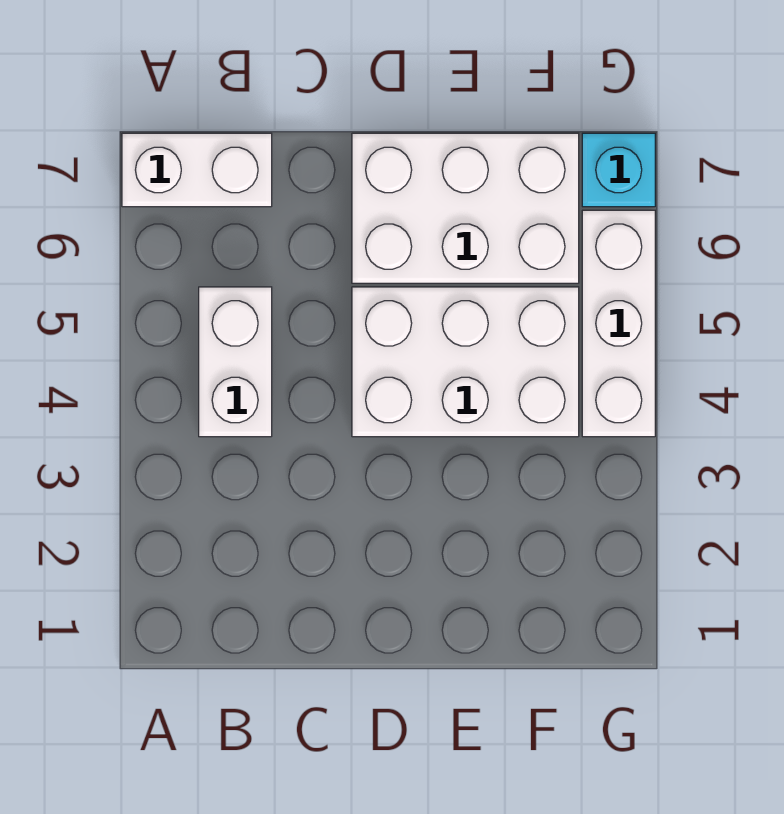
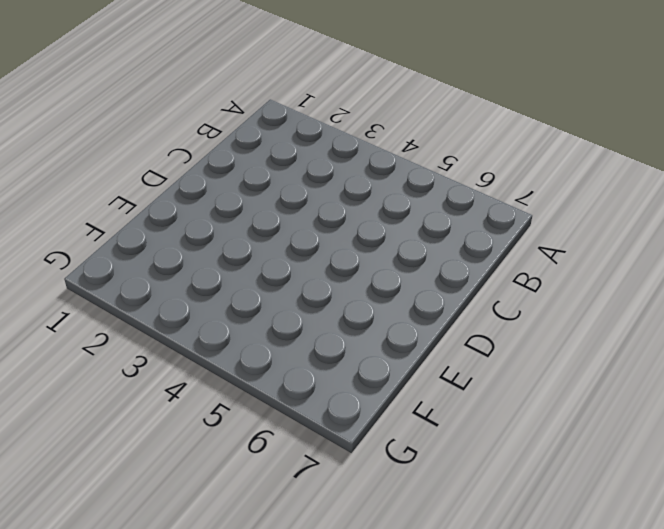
none -> white 1x2 brick [122,133,272,207]
none -> white 1x2 brick [199,287,272,437]

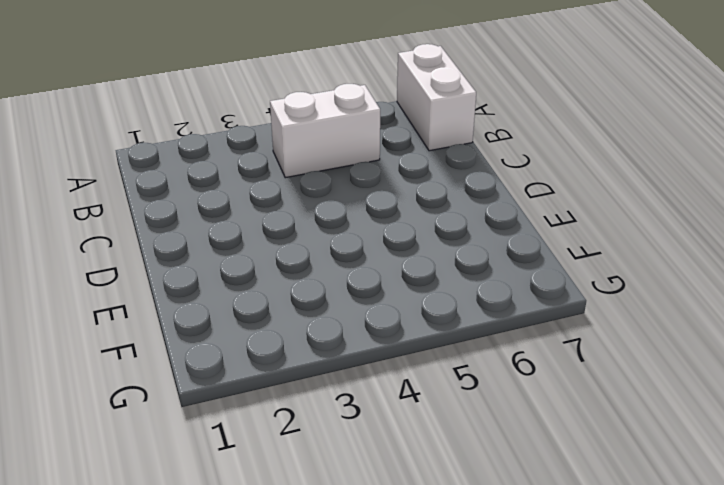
none -> white 2x3 brick [352,287,579,437]
none -> white 2x3 brick [352,133,579,283]

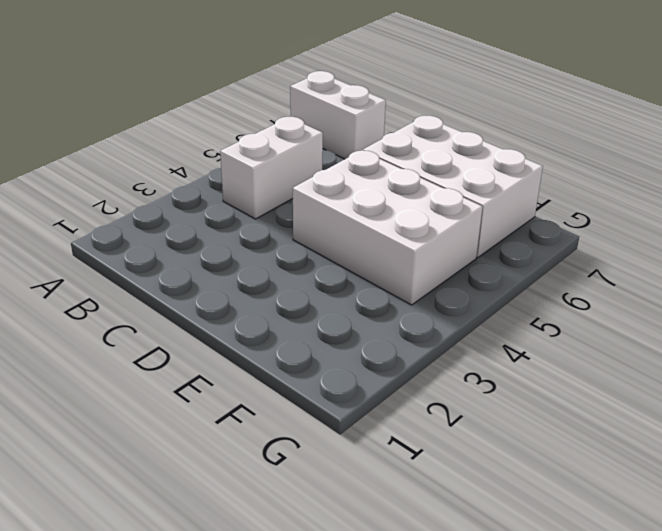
none -> white 1x3 brick [582,210,655,437]
none -> cyan 1x1 brick [582,133,655,207]

